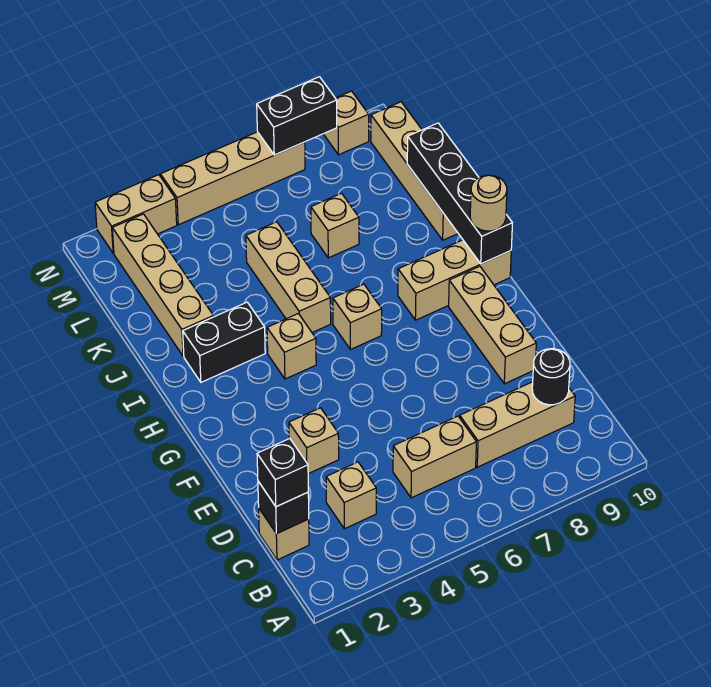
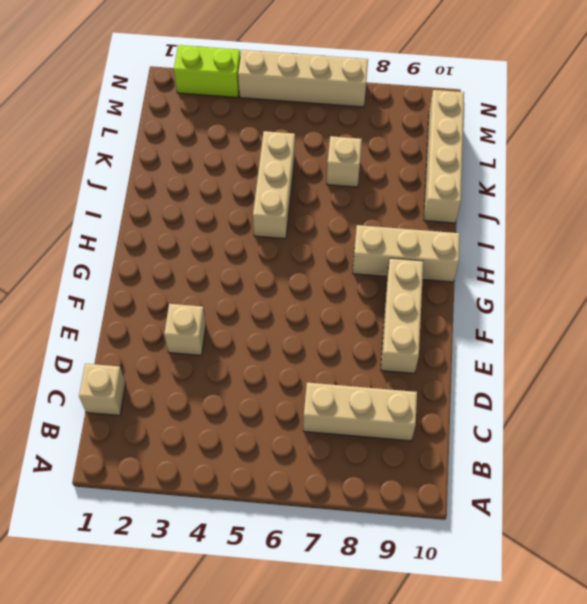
lime 1x2 brick [174,45,241,98] -> tan 1x2 brick [95,175,177,253]
none -> tan 1x1 brick [326,462,376,529]
none -> tan 1x2 brick [393,416,476,498]
none -> tan 1x1 brick [267,314,316,379]

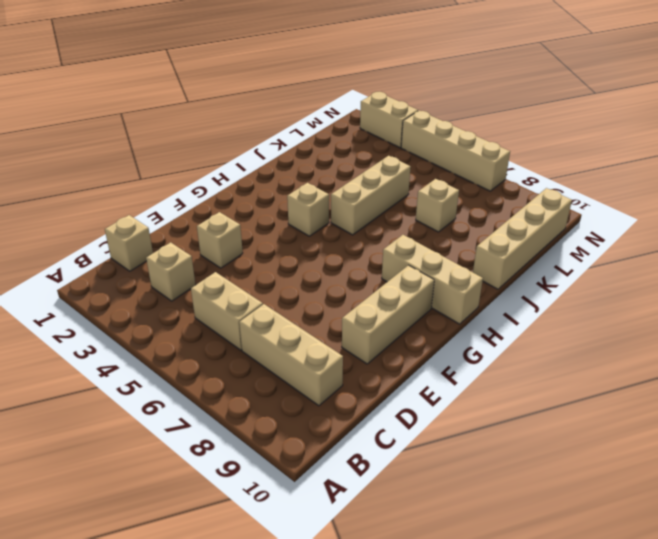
none -> tan 1x1 brick [333,284,382,350]
none -> black 1x2 brick [183,302,265,382]
none -> tan 1x4 brick [112,214,213,356]

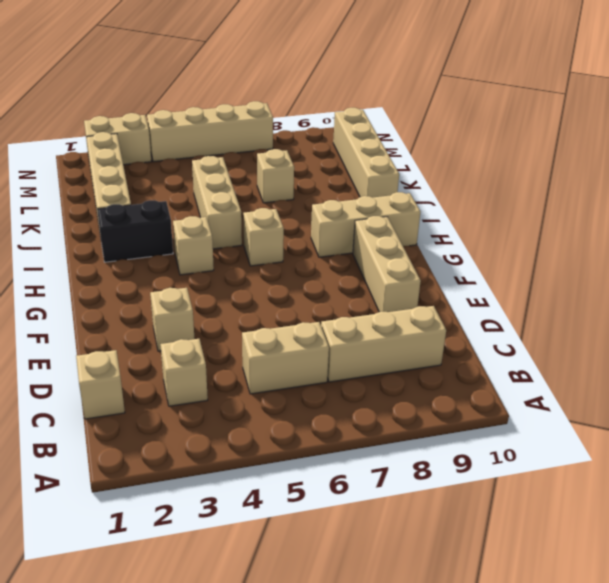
none -> tan 1x1 brick [324,91,369,155]
none -> black 1x1 brick [258,481,309,534]
none -> black 1x1 round brick [532,349,570,405]

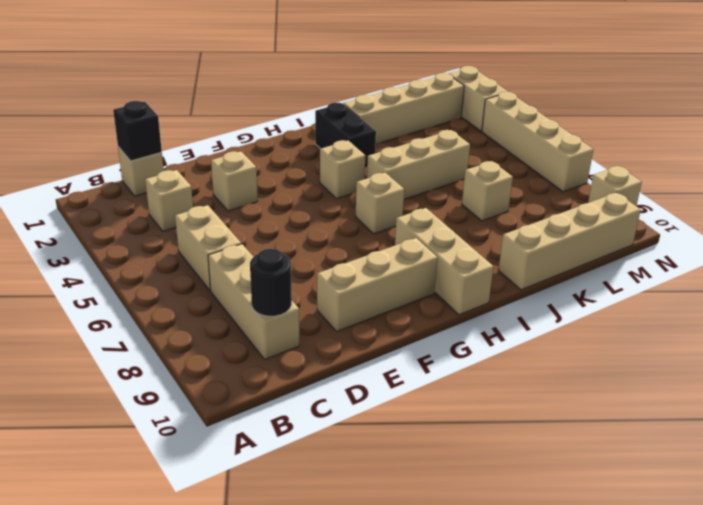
none -> black 1x4 brick [407,123,512,264]
none -> black 1x2 brick [257,77,337,155]
none -> black 1x1 brick [257,438,308,507]

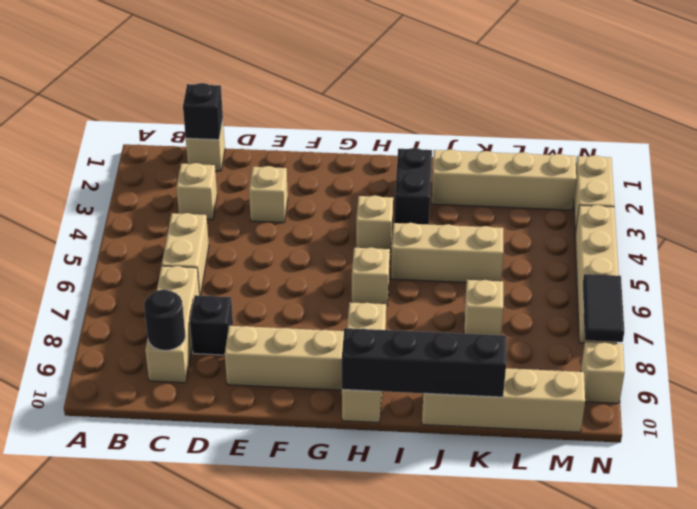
black 1x1 brick [190,295,233,355] -> black 1x1 brick moved to [257,438,308,507]
black 1x2 tile [583,274,624,342] -> black 1x2 brick [257,77,337,155]
none -> tan 1x1 round brick [470,175,507,231]

